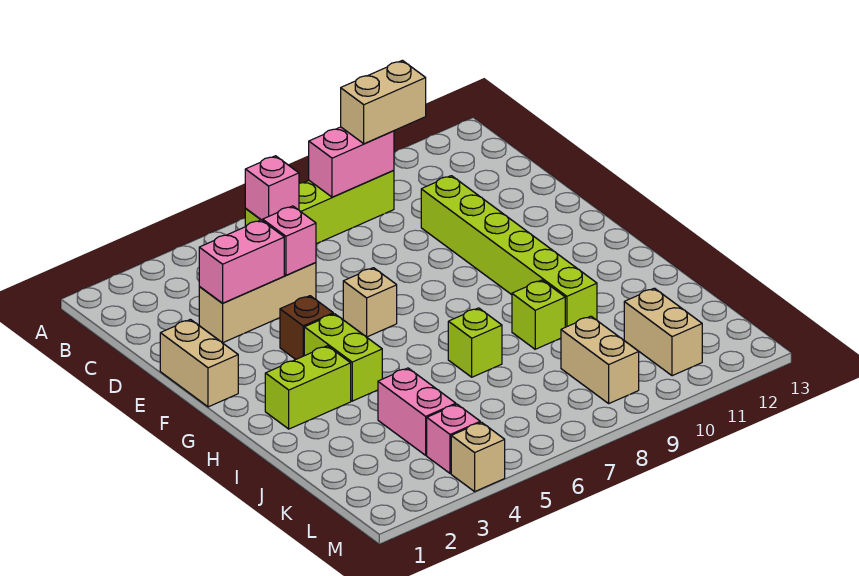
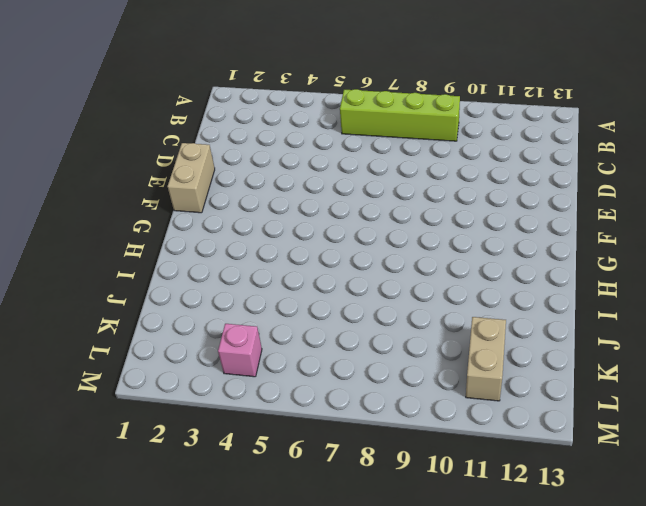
none -> tan 1x3 brick [199,262,316,343]
none -> lime 1x6 brick [421,176,597,327]
none -> brown 1x1 brick [280,296,333,359]

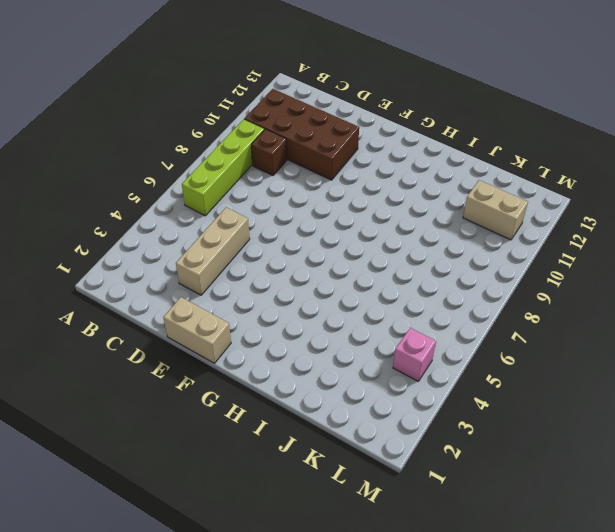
brown 2x4 brick [244,89,359,180] -> lime 1x6 brick [421,176,597,327]
brown 1x1 brick [251,129,287,175] -> brown 1x1 brick moved to [280,296,333,359]
none -> tan 1x1 brick [343,268,397,337]
none -> lime 1x2 brick [304,314,382,401]
none -> lime 1x2 brick [265,346,351,429]

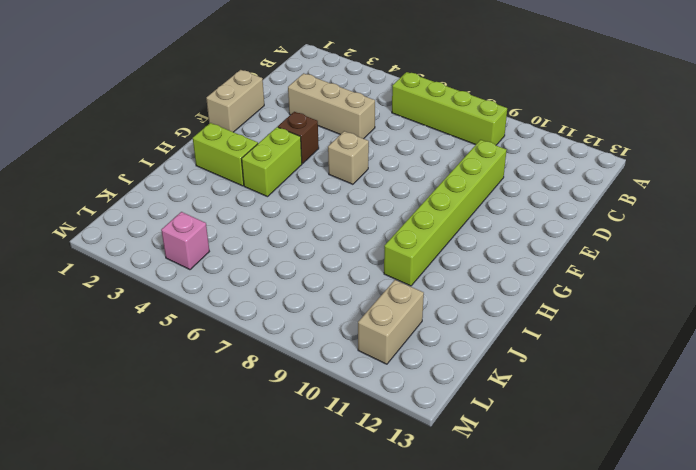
none -> lime 1x1 brick [448,308,502,377]
none -> lime 1x1 brick [512,280,565,349]
none -> pink 1x2 brick [378,368,456,455]

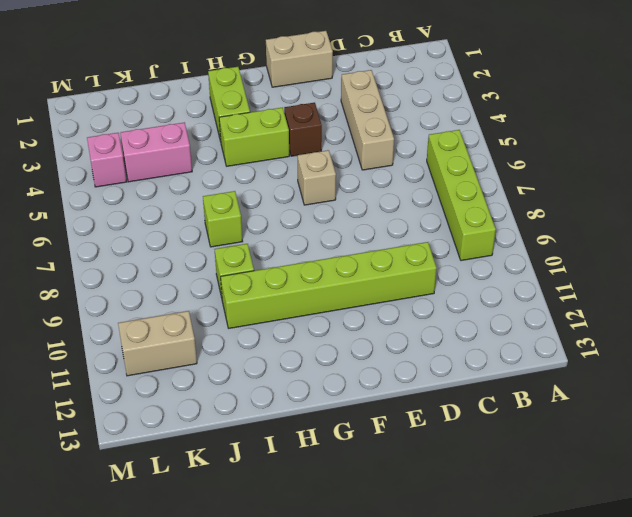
none -> tan 1x2 brick [561,316,639,403]
none -> tan 1x1 brick [451,422,505,491]
none -> pink 1x1 brick [245,156,299,221]

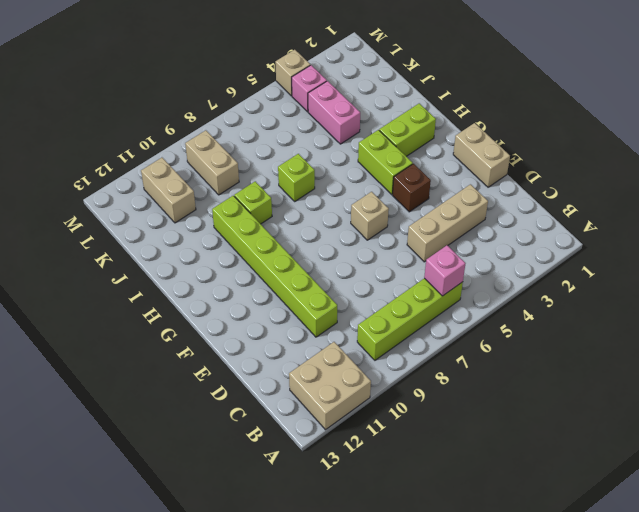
tan 2x2 brick [289,342,371,430] -> none
none -> pink 1x2 brick [309,127,394,197]
none -> pink 1x2 brick [199,220,284,303]
none -> pink 1x1 brick [263,206,316,275]

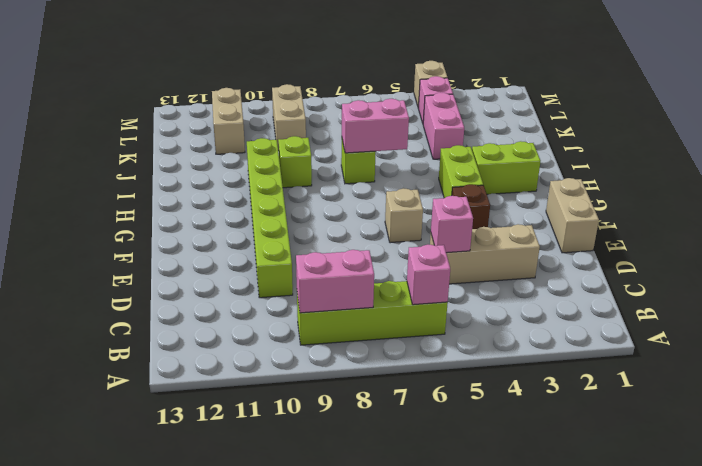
pink 1x2 brick [342,99,409,153] -> pink 1x2 brick moved to [199,220,284,303]
none -> tan 1x2 brick [341,60,426,144]

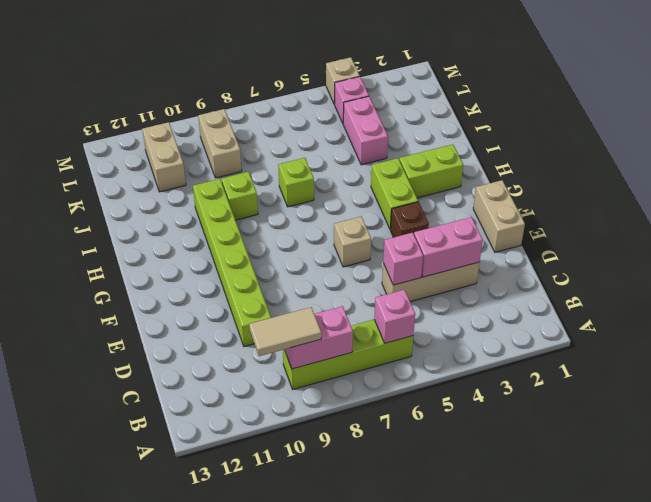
tan 1x2 tile [249,307,321,356] -> tan 1x2 brick [341,60,426,144]

